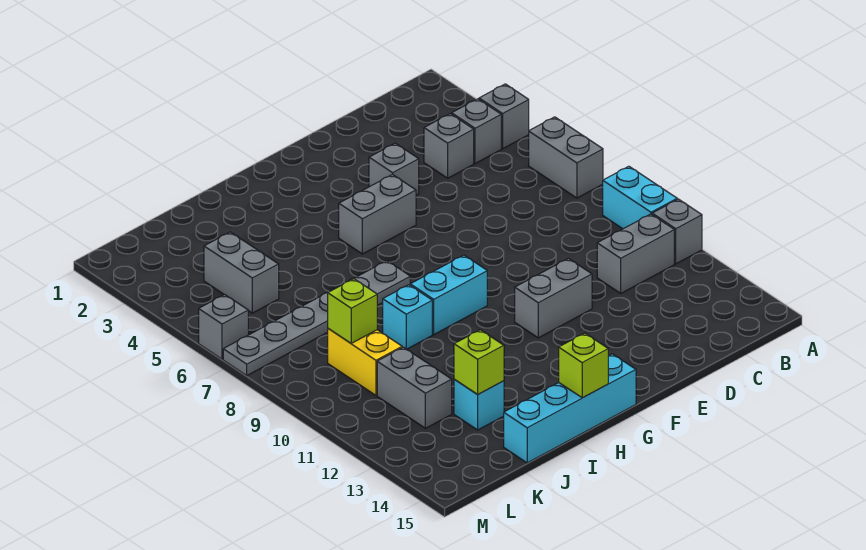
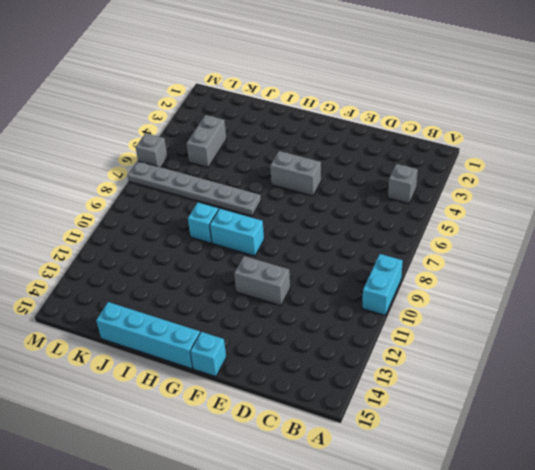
cyan 1x1 brick [190,332,226,377] -> cyan 1x1 brick moved to [454,379,504,430]
none -> grey 1x1 brick [479,84,529,149]
none -> grey 1x2 brick [529,117,603,198]
none -> grey 1x1 brick [652,199,702,264]

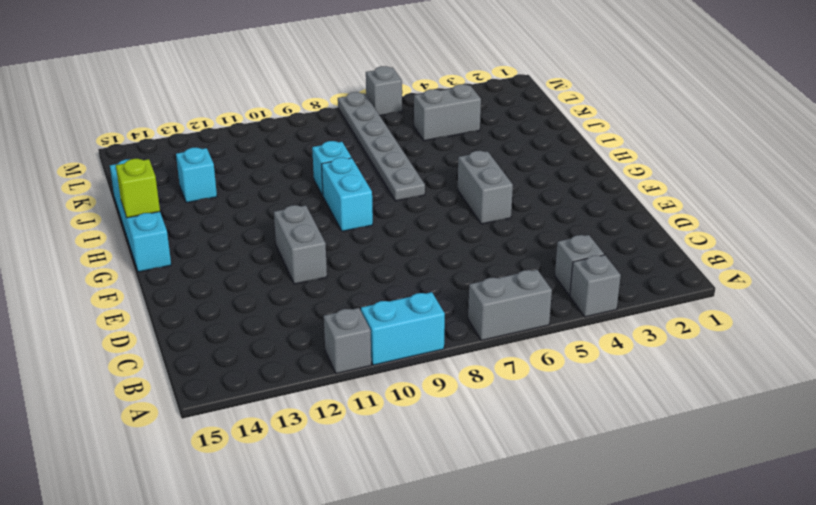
none -> grey 1x2 brick [597,214,674,293]
none -> grey 1x1 brick [424,114,474,178]
none -> grey 1x1 brick [369,143,419,195]

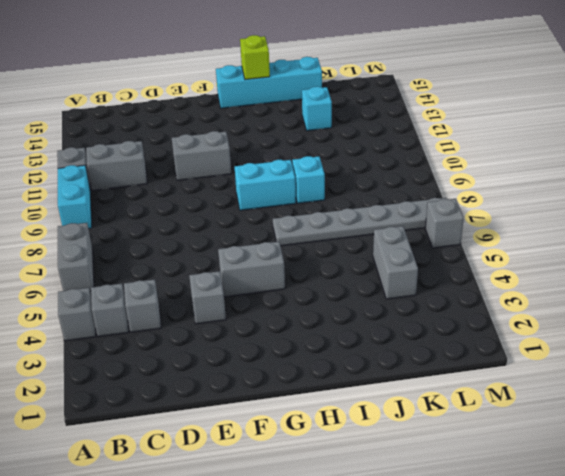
none -> yellow 1x2 brick [328,329,402,395]
none -> grey 1x2 brick [377,347,452,428]
none -> lime 1x1 brick [454,330,504,394]

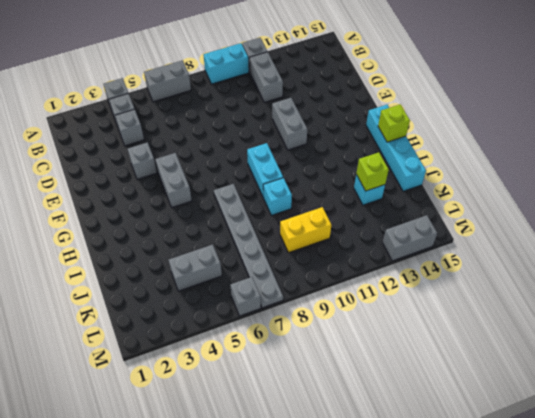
grey 1x2 brick [383,215,437,261] -> grey 1x2 brick moved to [377,347,452,428]
none -> lime 1x1 brick [328,279,377,343]

